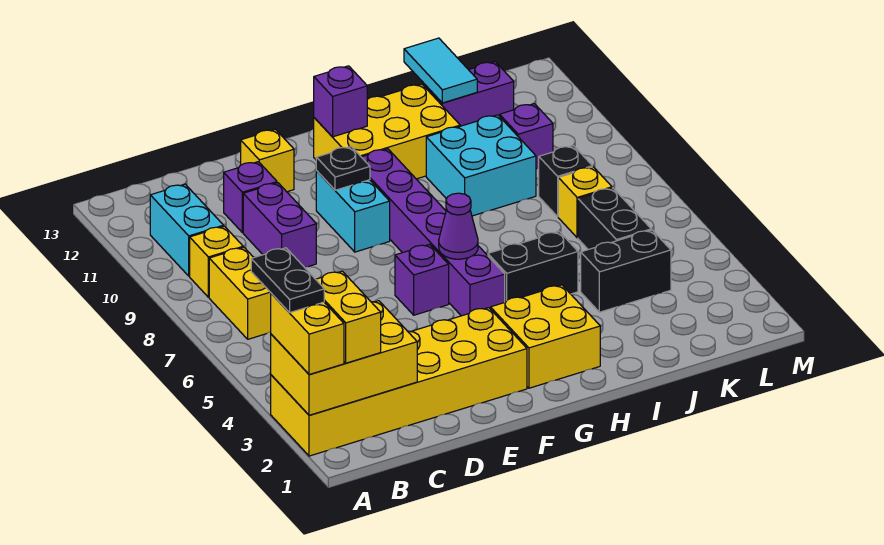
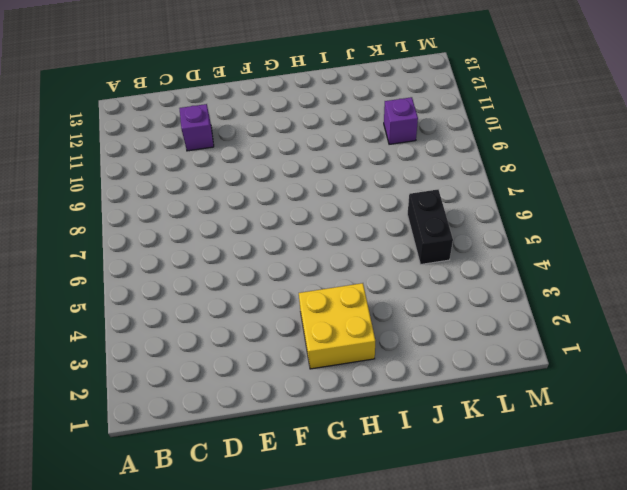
none -> yellow 2x6 brick [271,308,527,456]
none -> yellow 1x2 brick [209,247,271,339]
none -> yellow 1x1 brick [190,226,243,297]

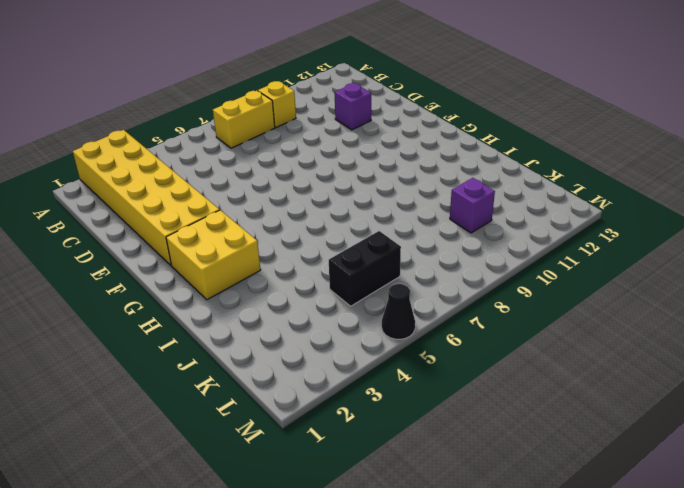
black 1x1 cone [382,284,415,339] -> none
none -> cyan 1x2 brick [150,184,224,276]
none -> purple 1x2 brick [243,183,316,267]
none -> yellow 1x1 brick [241,129,294,192]

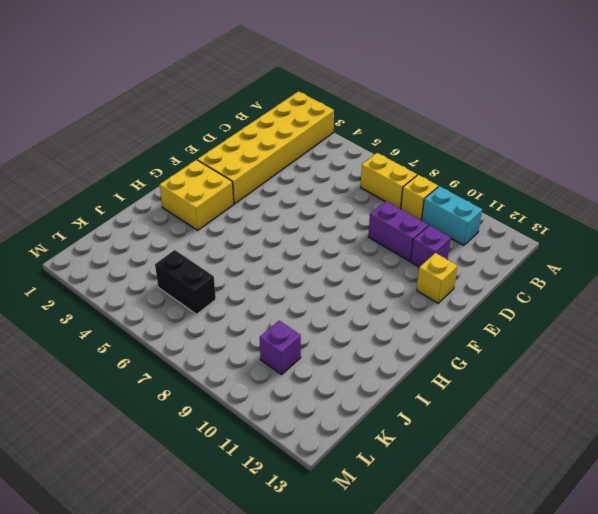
none -> purple 1x1 brick [395,244,449,315]
none -> cyan 1x2 brick [316,171,390,252]
none -> purple 1x6 brick [362,149,505,316]

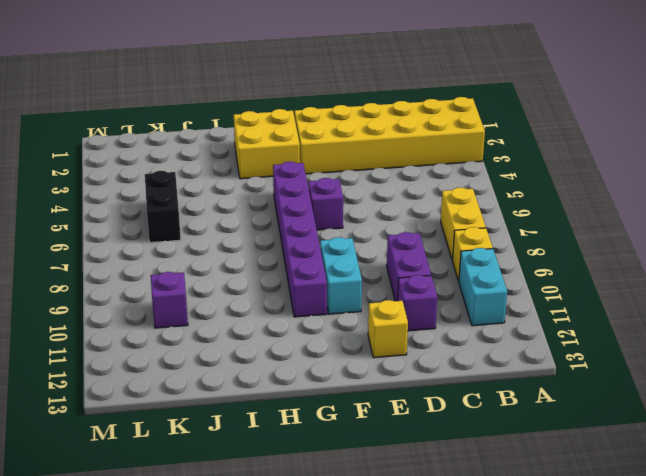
none -> yellow 2x3 brick [314,84,460,179]
none -> black 1x2 brick [488,232,578,302]
none -> cyan 2x2 brick [426,115,536,216]

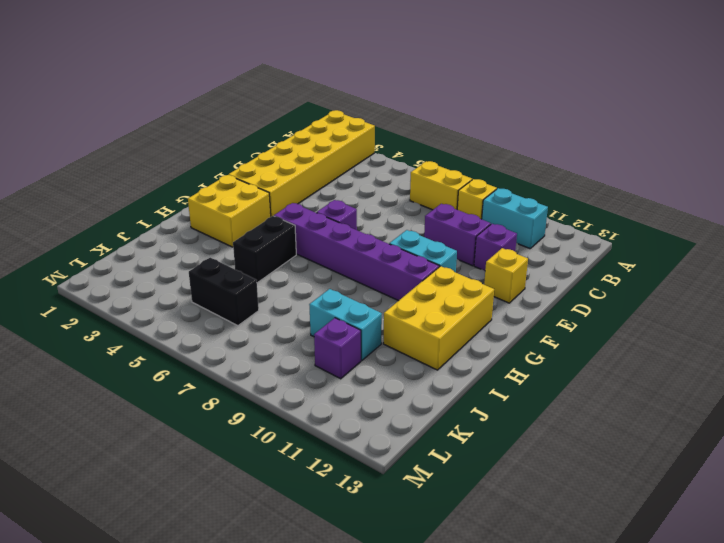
cyan 1x2 brick [309,289,382,361] -> cyan 2x2 brick [426,115,536,216]
none -> black 1x2 brick [581,230,671,312]
none -> purple 1x2 brick [424,62,514,126]
none -> yellow 1x1 brick [558,167,612,238]

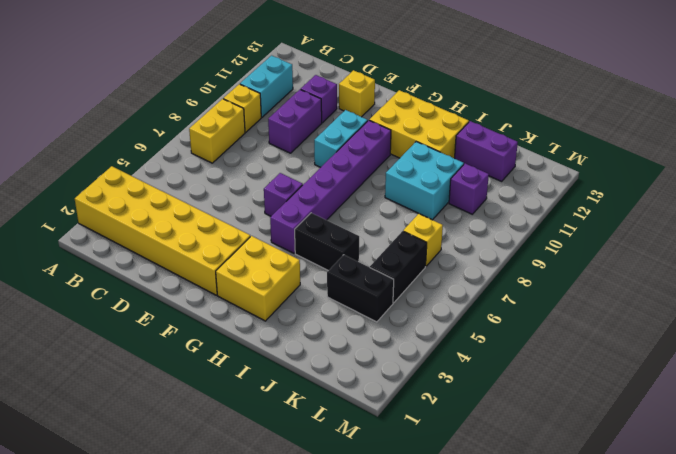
none -> black 1x1 brick [539,146,592,216]
none -> yellow 2x3 brick [271,301,417,415]
none -> black 1x1 plate [316,147,370,190]

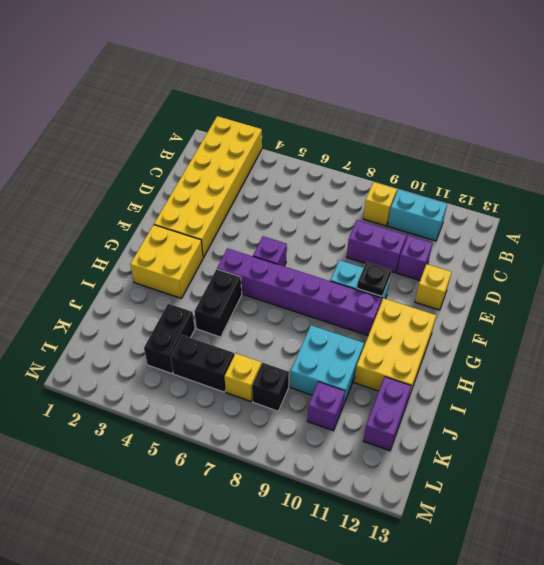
none -> yellow 1x2 brick [209,247,271,339]
none -> yellow 2x3 brick [271,301,417,415]
none -> purple 1x1 cone [439,193,478,259]

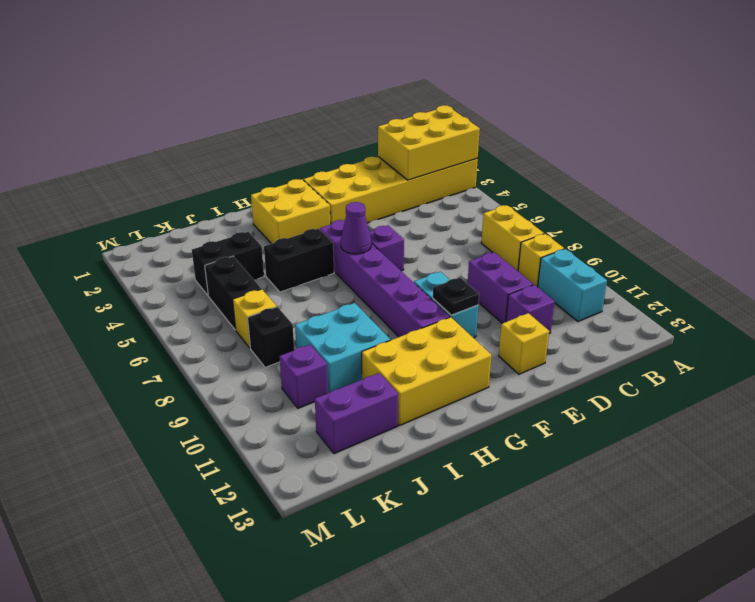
none -> purple 1x1 brick [314,66,367,137]
none -> cyan 1x2 tile [404,38,477,103]
none -> yellow 1x2 brick [271,293,344,375]

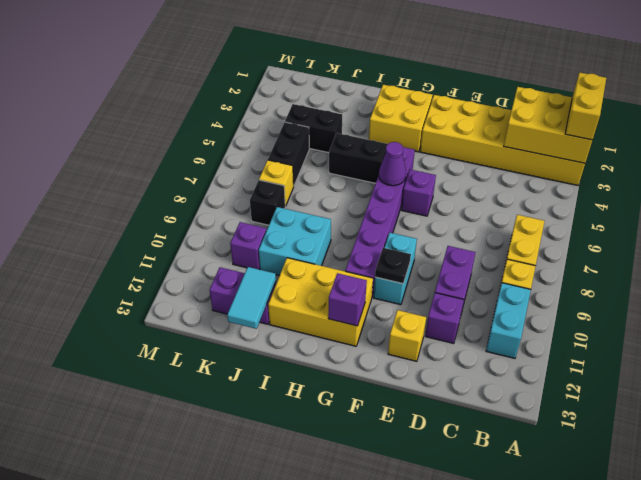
none -> yellow 1x2 brick [316,271,381,363]
none -> black 1x2 plate [251,248,324,313]

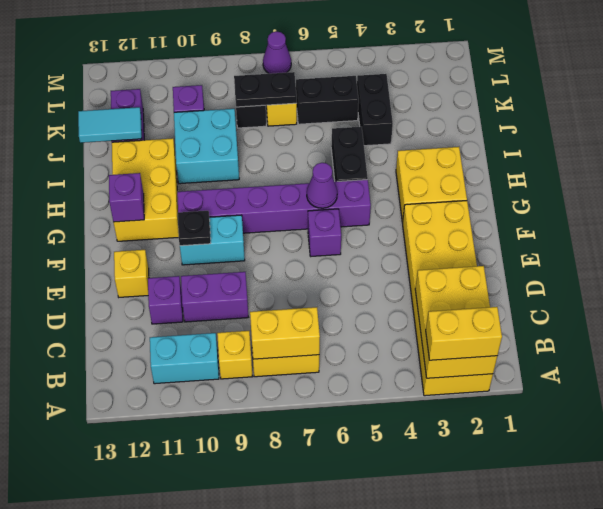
yellow 1x2 brick [250,307,320,359] -> yellow 1x2 brick moved to [316,271,381,363]
black 1x2 plate [234,72,297,107] -> black 1x2 plate moved to [251,248,324,313]
purple 1x1 cone [263,32,291,74] -> none

